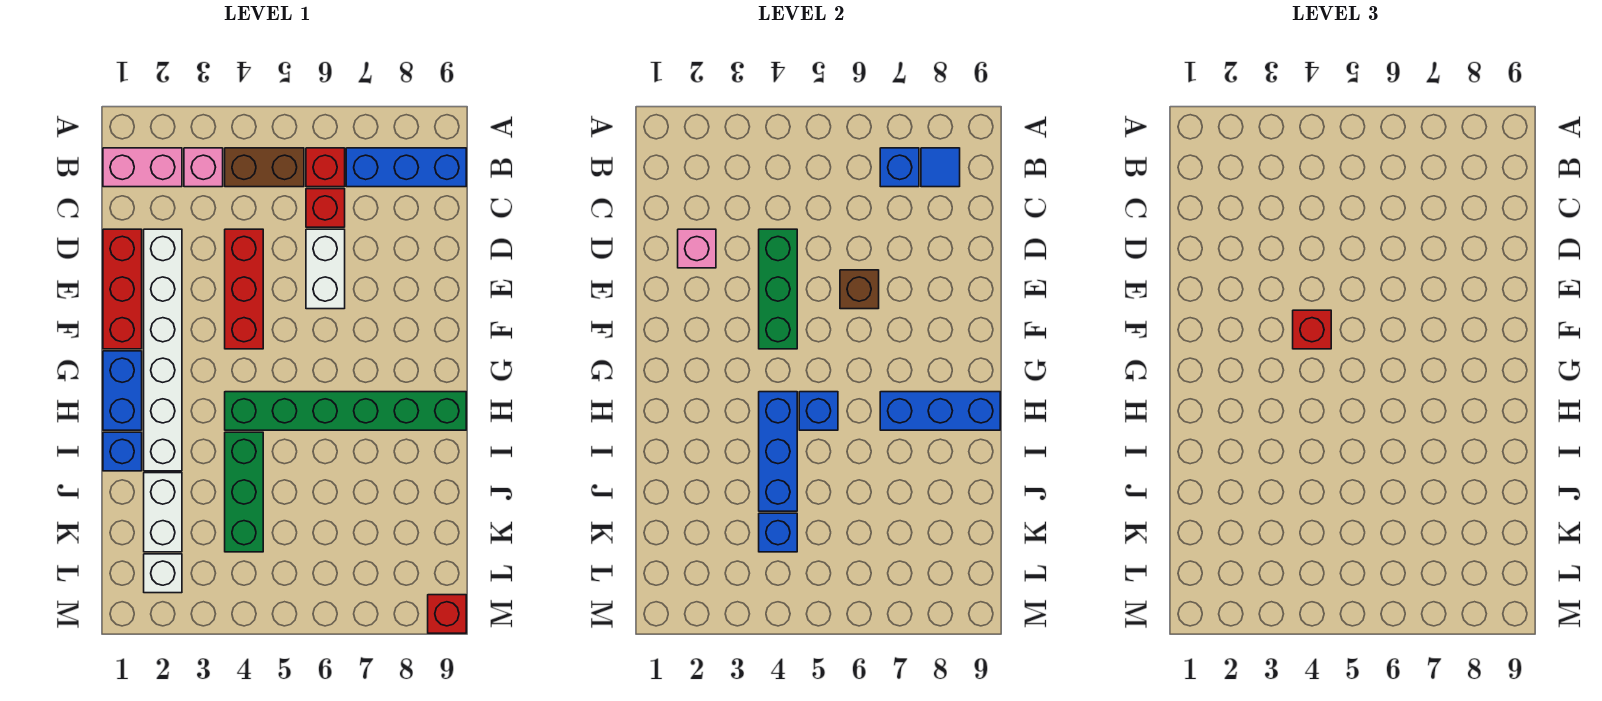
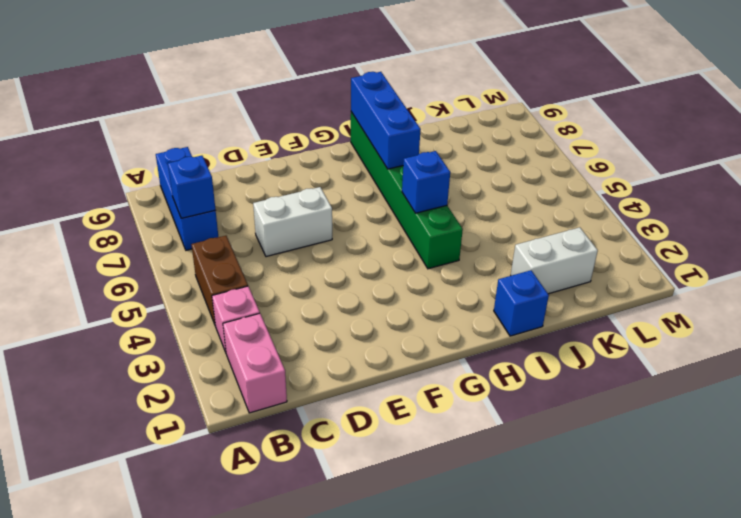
none -> red 1x1 brick [306,148,345,187]
none -> red 1x1 brick [306,189,345,227]
none -> red 1x3 brick [103,229,142,349]

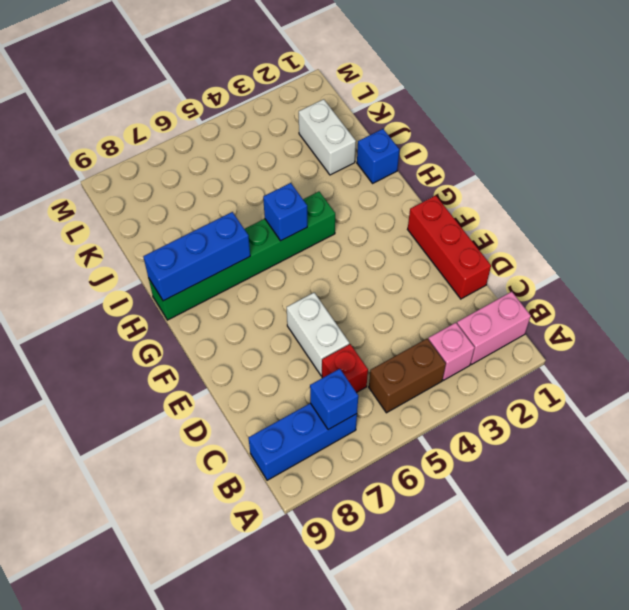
none -> red 1x1 brick [306,148,345,187]
none -> white 1x6 brick [144,229,182,471]
none -> red 1x3 brick [225,229,263,349]

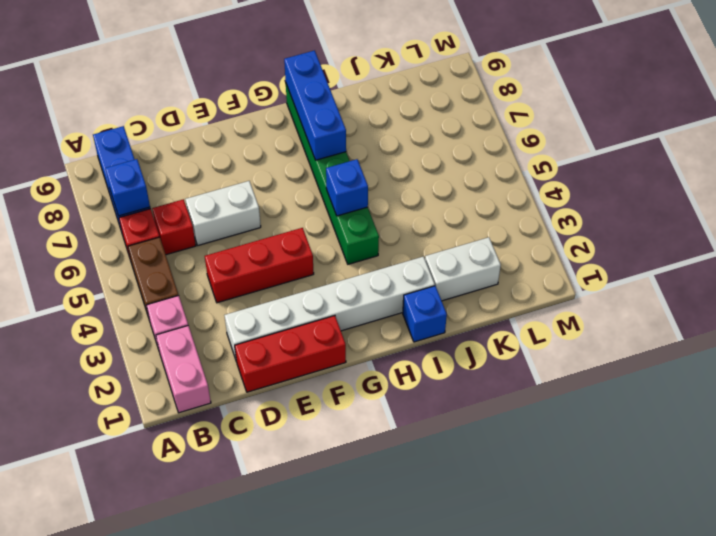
none -> blue 1x2 brick [103,351,142,430]
none -> green 1x3 brick [225,432,263,552]
none -> white 1x1 brick [144,554,182,593]

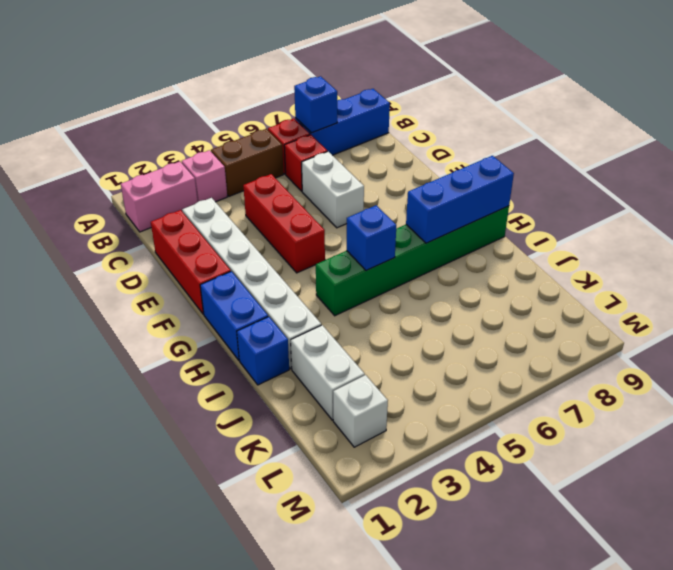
none -> green 1x3 brick [225,432,263,552]
none -> red 1x1 brick [428,595,466,633]
none -> blue 1x1 tile [921,148,960,187]

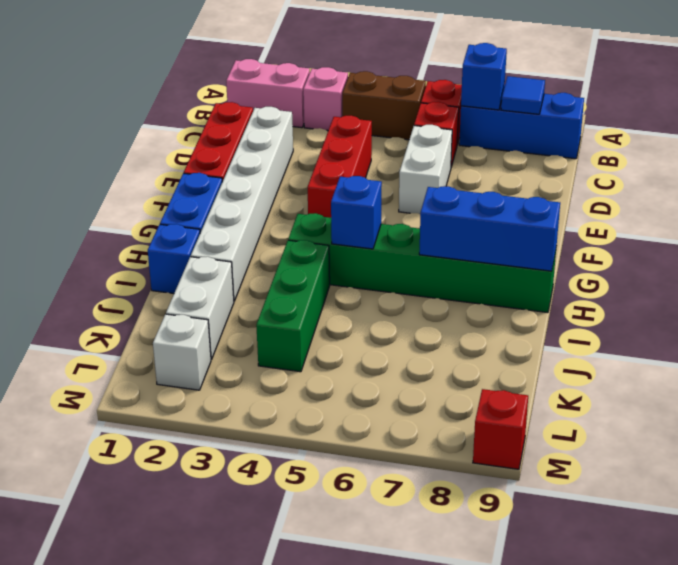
none -> pink 1x1 brick [678,229,716,268]
none -> green 1x3 brick [759,229,797,349]
none -> brown 1x1 brick [840,270,879,309]

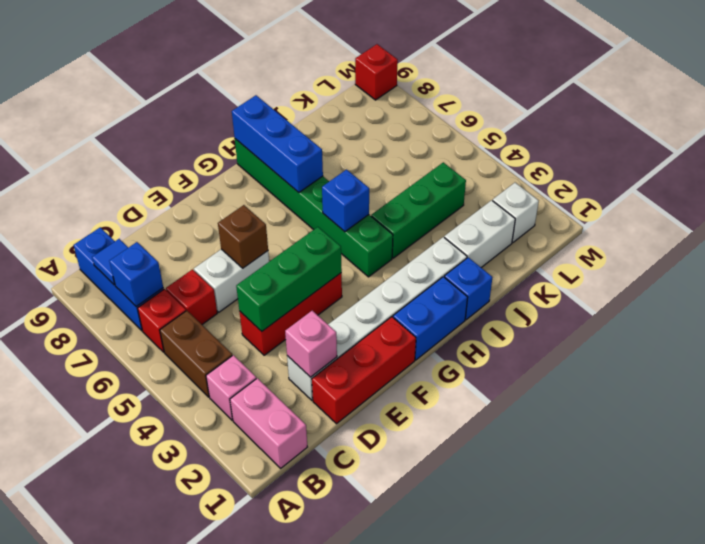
none -> blue 1x3 brick [759,392,797,511]
none -> blue 1x1 brick [759,513,797,552]
none -> red 1x1 brick [1293,310,1331,349]

